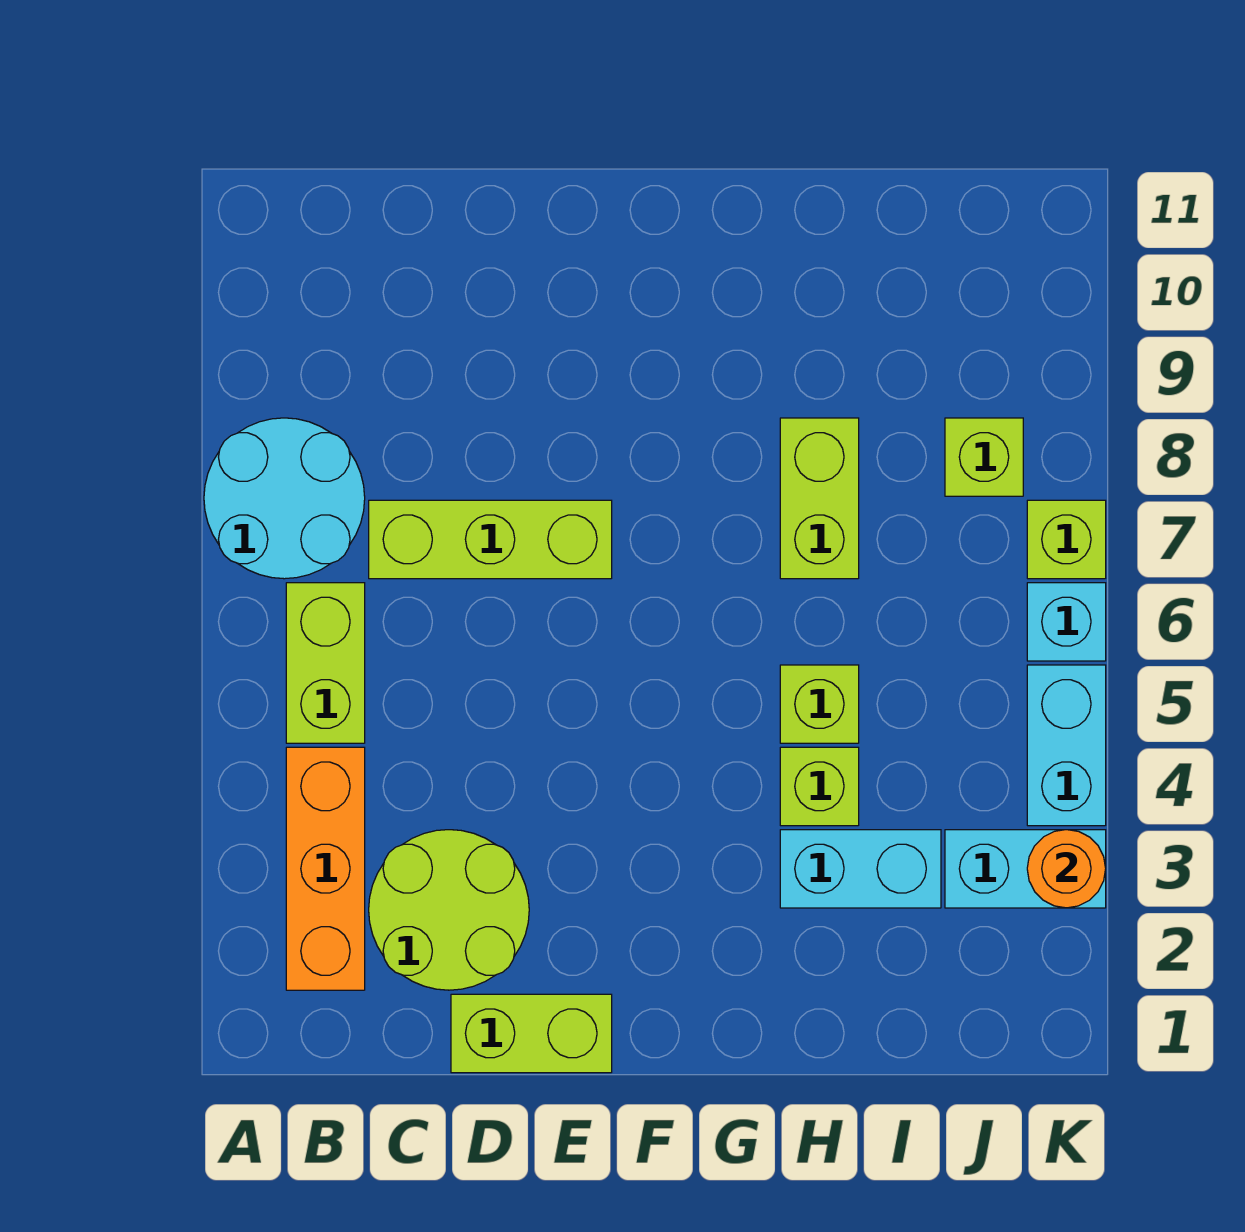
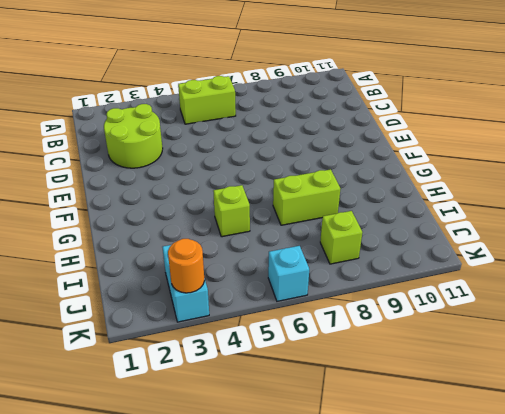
none -> cyan 2x2 round brick [204,418,365,579]
none -> orange 1x3 brick [286,747,365,990]
none -> lime 1x3 brick [369,500,612,579]

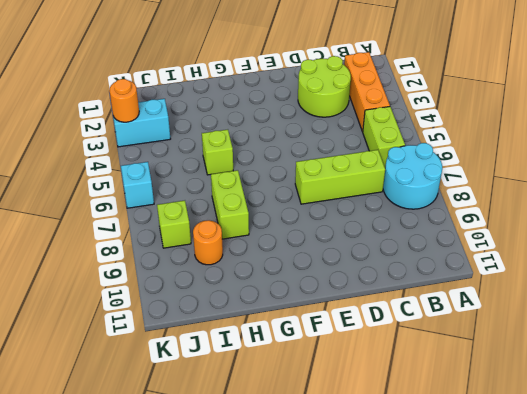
orange 1x1 round brick [193,220,223,265] -> none
none -> lime 1x2 brick [451,994,612,1073]
none -> cyan 1x2 brick [780,830,941,908]
none -> lime 1x1 brick [780,747,859,826]

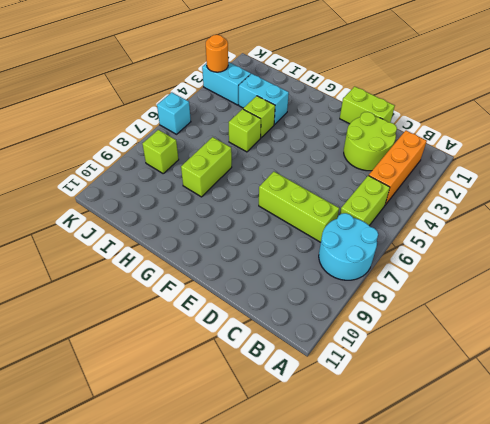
none -> cyan 1x2 brick [1027,665,1106,826]
none -> lime 1x1 brick [1027,500,1106,579]

